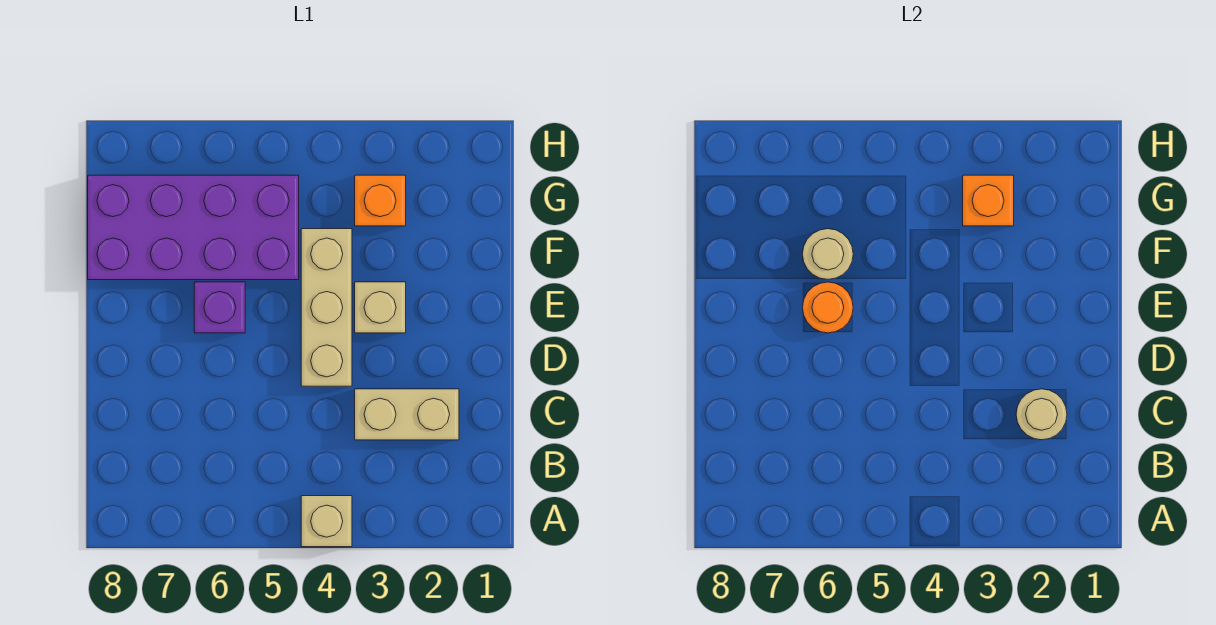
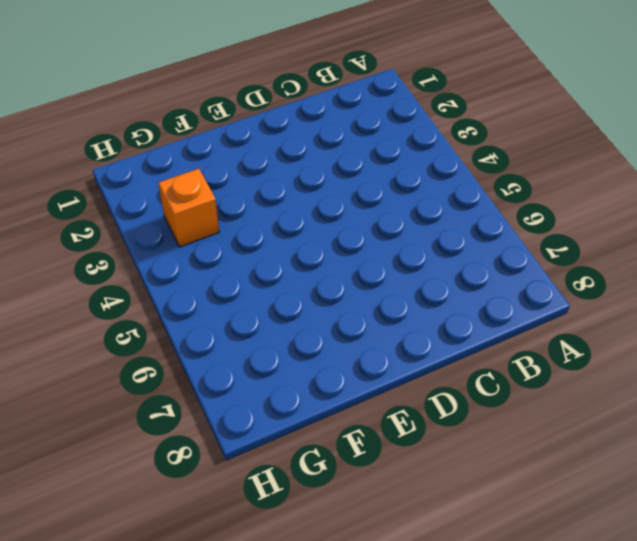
none -> tan 1x1 brick [301,496,352,547]
none -> tan 1x2 brick [355,389,459,440]

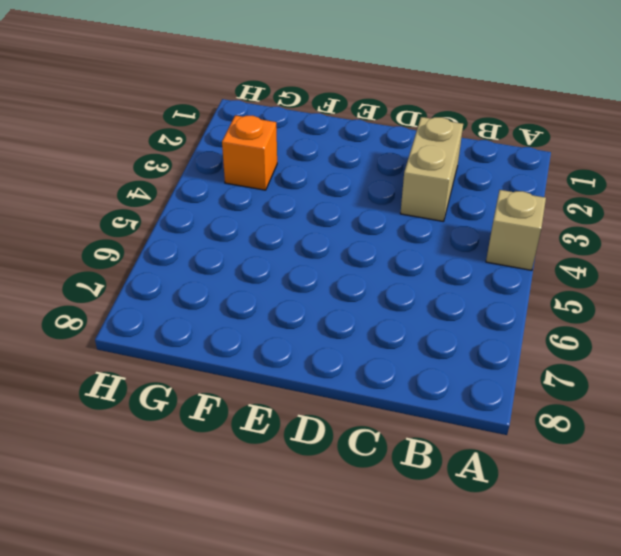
none -> tan 1x3 brick [301,229,352,386]
none -> tan 1x1 brick [355,282,406,333]

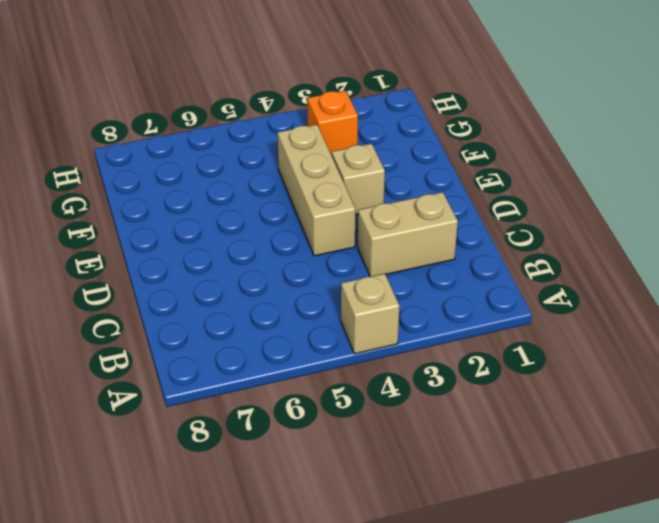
none -> purple 1x1 brick [194,282,245,333]
none -> purple 2x4 brick [88,175,299,280]

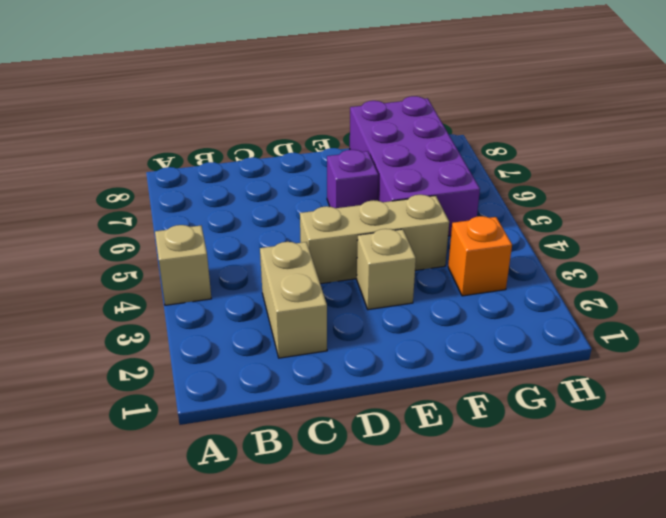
none -> tan 1x1 round brick [1016,389,1067,440]
none -> orange 1x1 round brick [802,282,853,333]

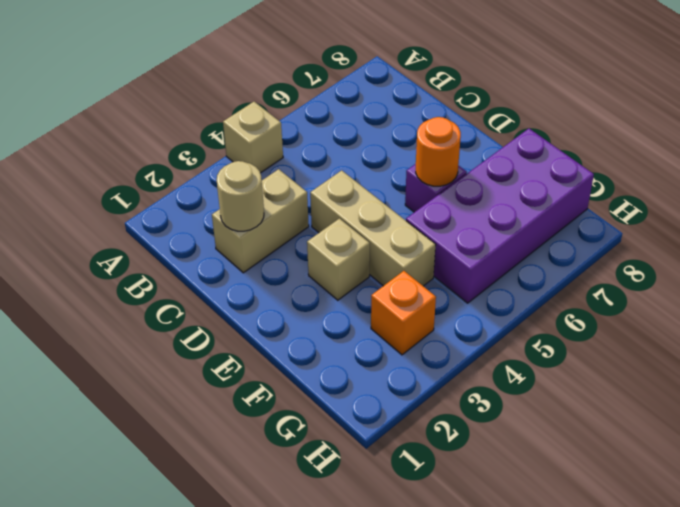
none -> tan 1x1 round brick [802,229,853,279]
none -> orange 1x1 brick [963,175,1014,226]

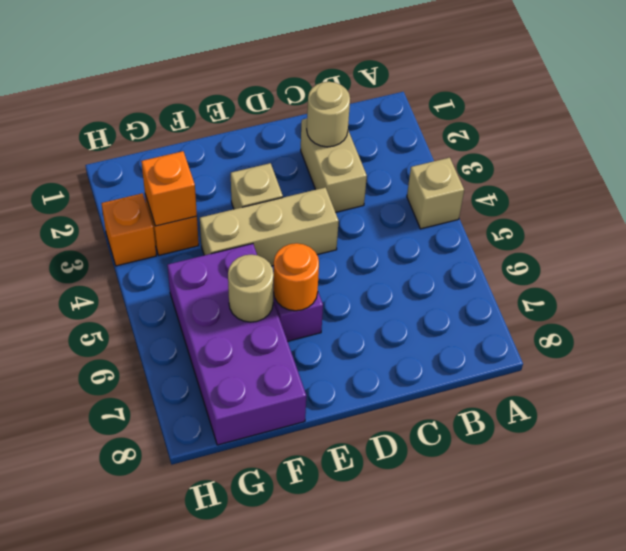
orange 1x1 brick [101,193,156,266] -> none

